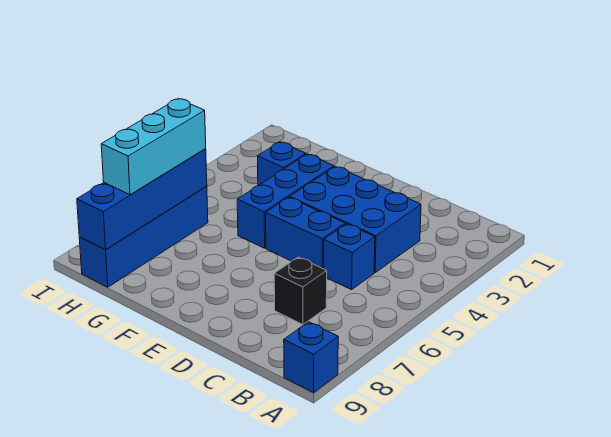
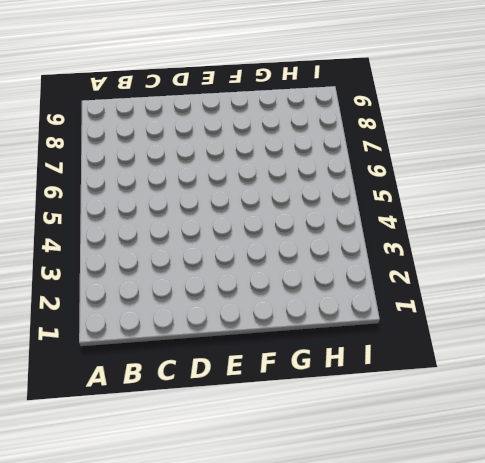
none -> blue 1x1 brick [284,322,338,393]
none -> blue 2x3 brick [290,167,421,273]

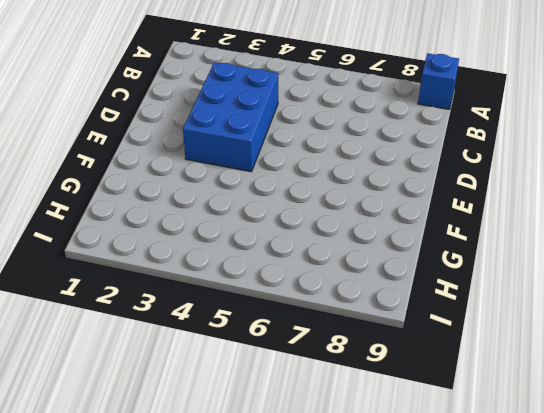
none -> blue 1x1 brick [324,224,375,290]
none -> black 1x1 brick [274,257,327,325]

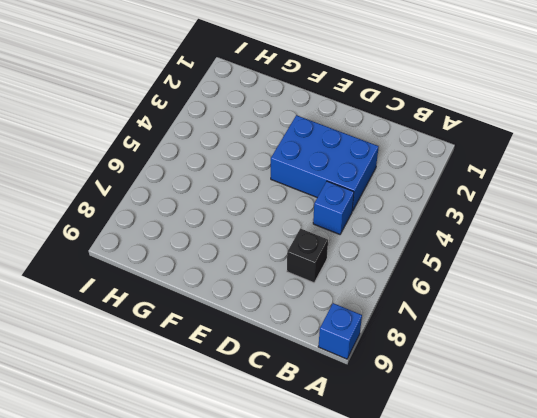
none -> blue 1x2 brick [266,197,345,269]
none -> blue 1x3 brick [237,154,334,248]

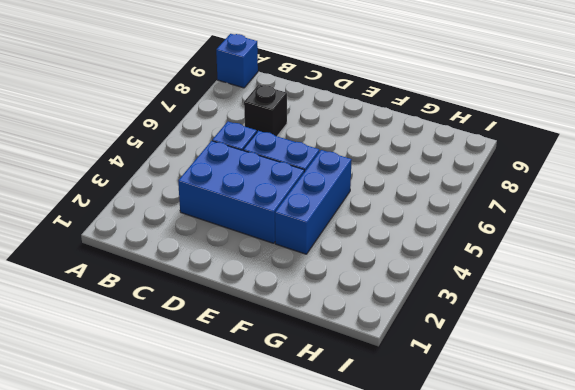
none -> blue 1x1 brick [258,142,306,186]
none -> blue 1x4 brick [79,186,208,287]

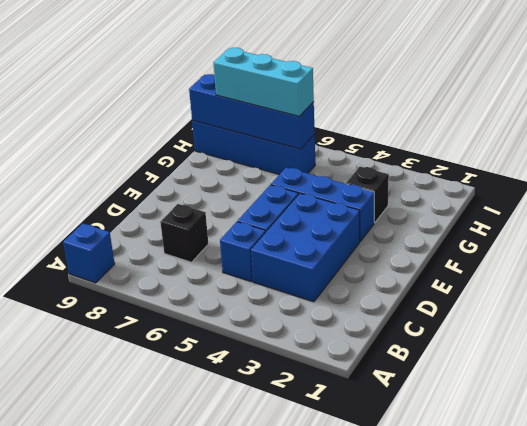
black 1x1 brick [346,167,389,223] -> blue 1x1 brick [258,142,306,186]

